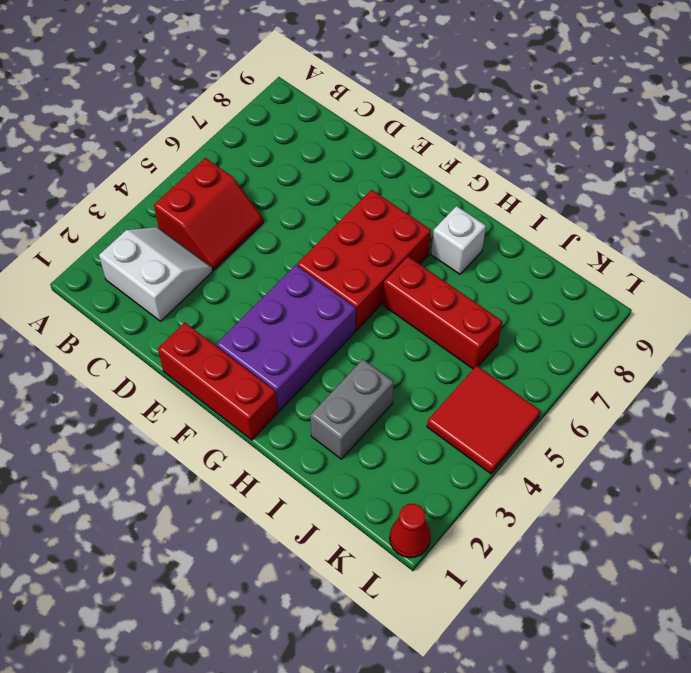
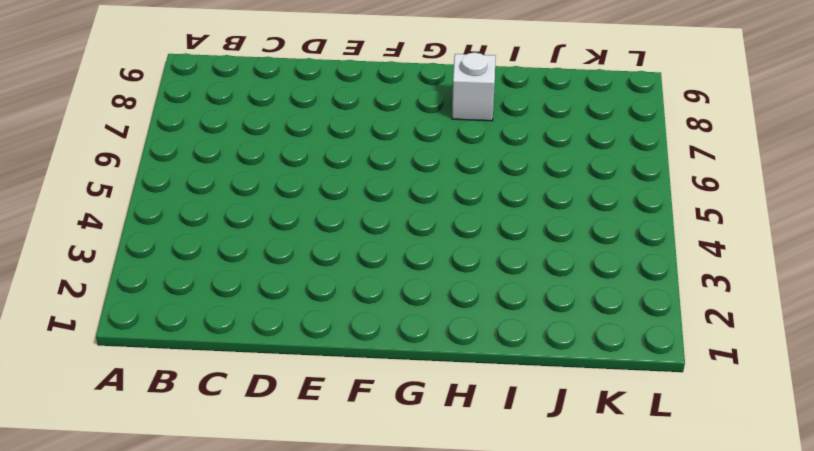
none -> white 2x2 slope [99,227,212,321]
none -> red 2x2 slope [154,158,263,270]

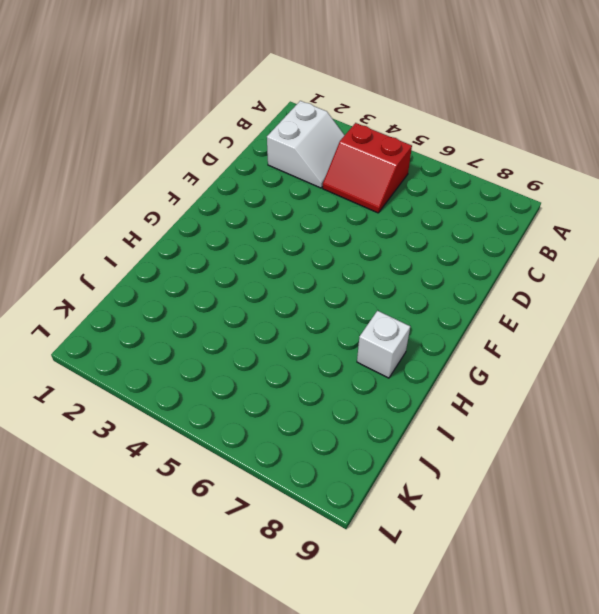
none -> red 1x3 brick [158,322,278,440]
none -> purple 2x3 brick [216,265,356,411]

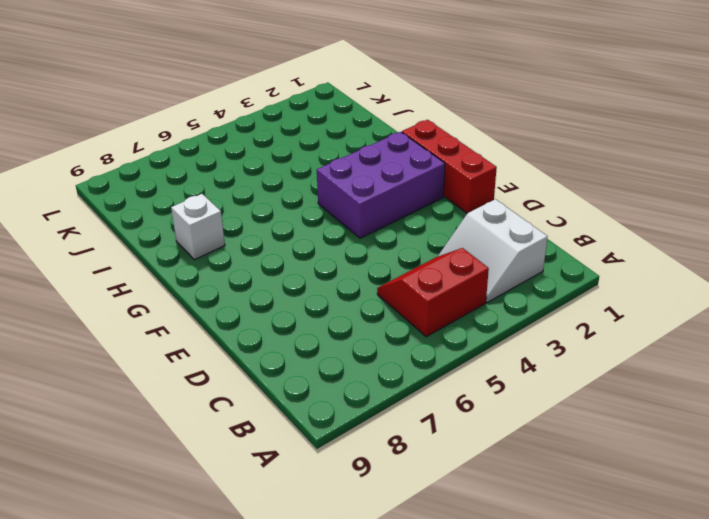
none -> red 2x3 brick [297,190,431,330]
none -> red 1x3 brick [383,256,502,369]

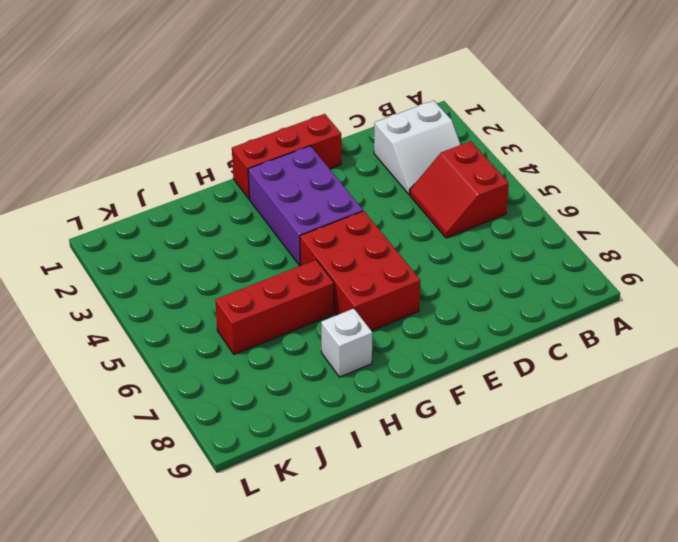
none -> grey 1x2 brick [310,359,394,459]
none -> red 2x2 tile [427,366,541,474]

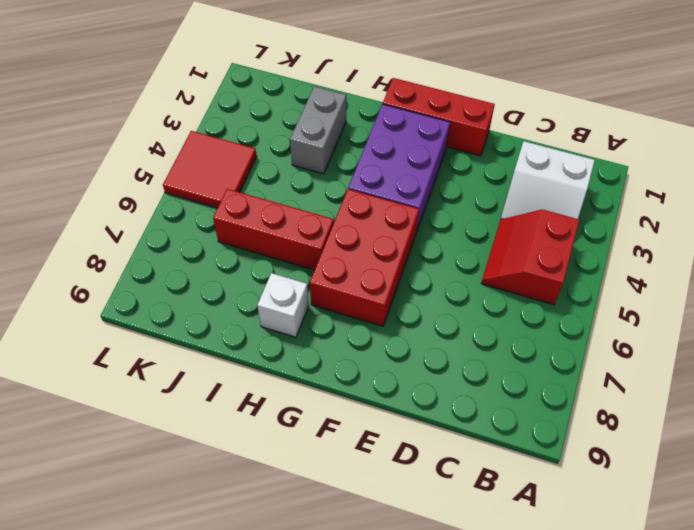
none -> red 1x1 cone [390,504,431,558]

